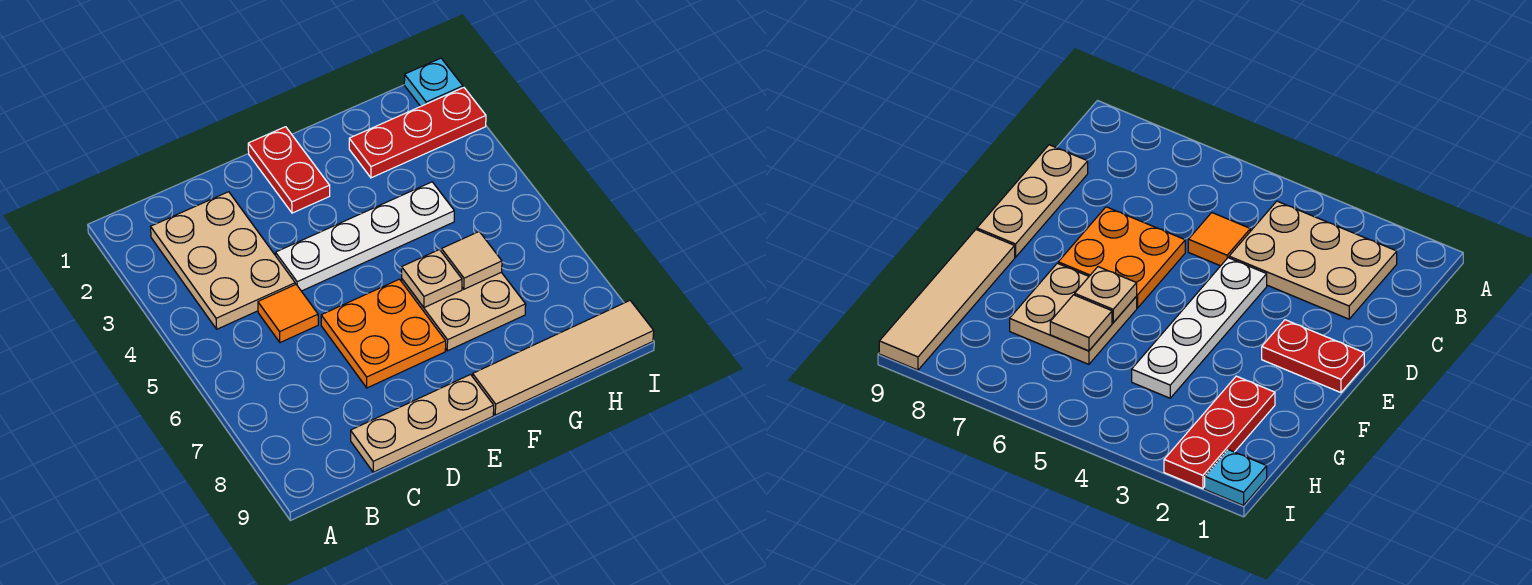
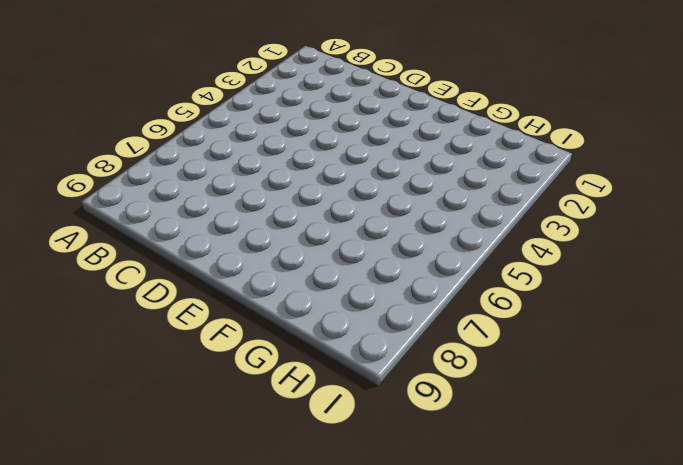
none -> tan 2x3 plate [151,192,295,329]
none -> orange 1x1 tile [258,284,318,343]
none -> tan 1x3 plate [351,375,494,472]

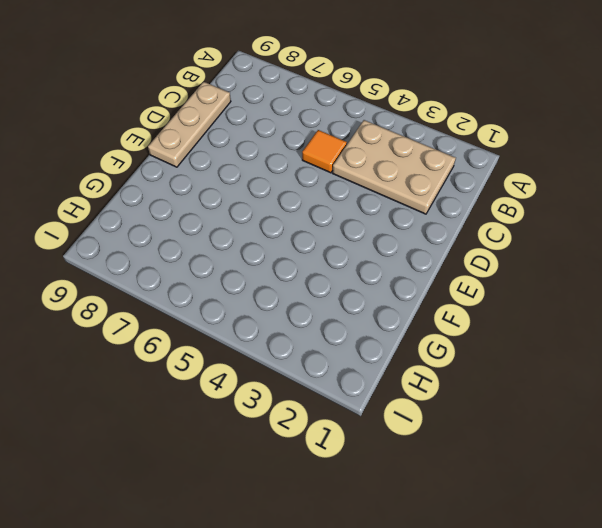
none -> white 1x4 plate [276,182,454,291]
none -> orange 2x2 plate [321,279,446,388]
none -> red 1x2 plate [248,127,330,213]

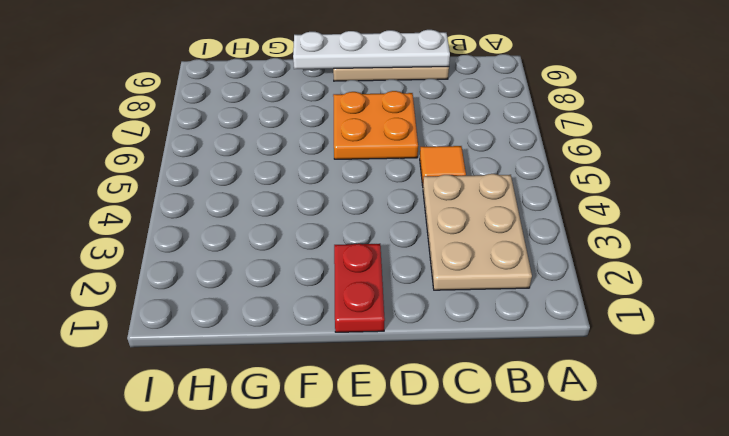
white 1x4 plate [293,30,450,69] -> white 1x4 plate moved to [276,182,454,291]
none -> tan 2x2 plate [402,272,526,351]
none -> tan 1x4 tile [473,301,654,415]
none -> red 1x3 plate [349,88,486,178]

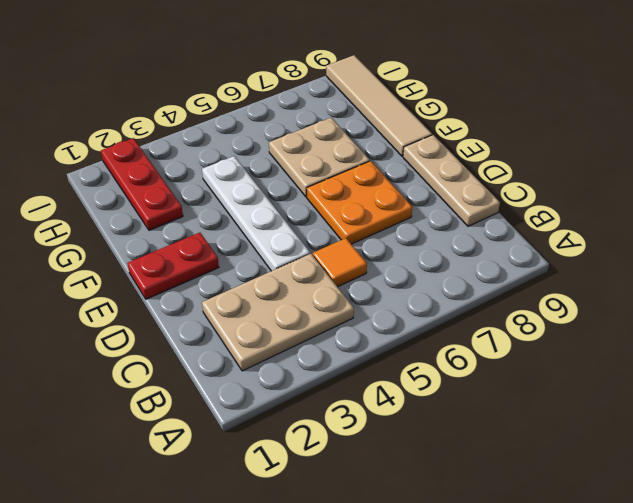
none -> cyan 1x1 plate [404,58,463,106]
none -> tan 1x1 plate [402,249,462,308]
none -> tan 1x1 tile [441,232,502,289]

